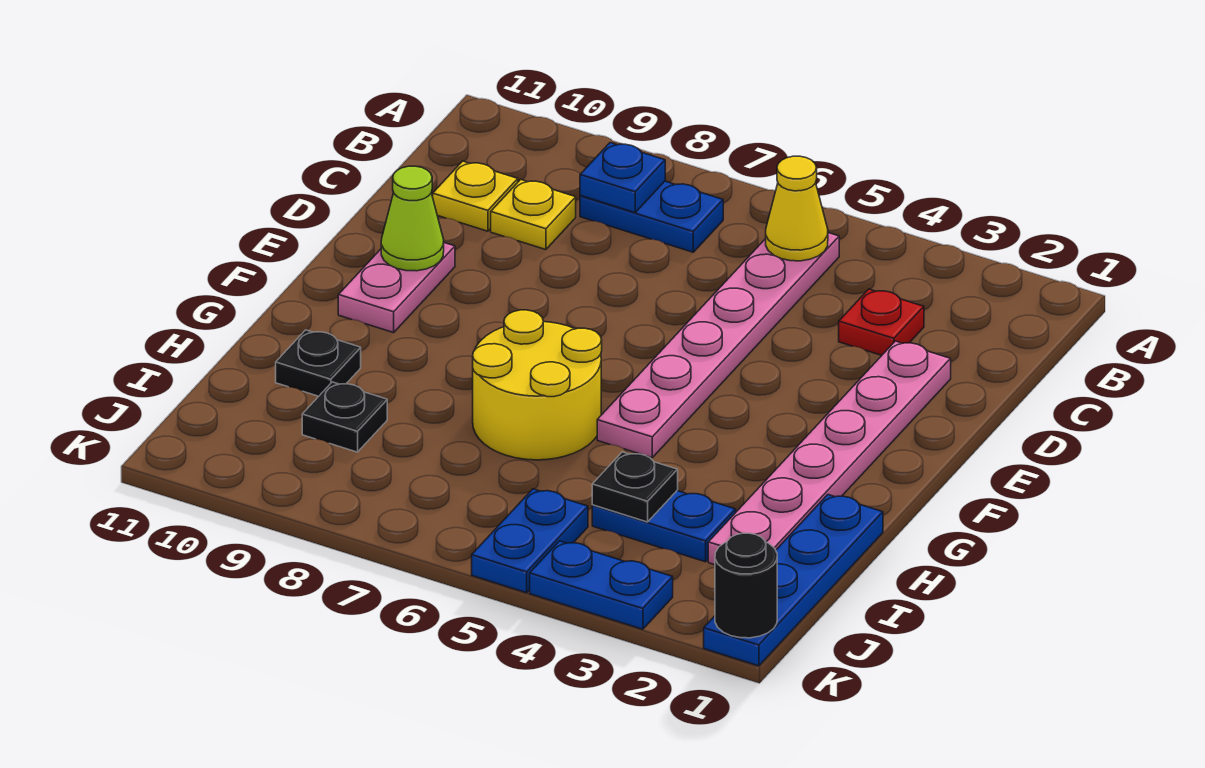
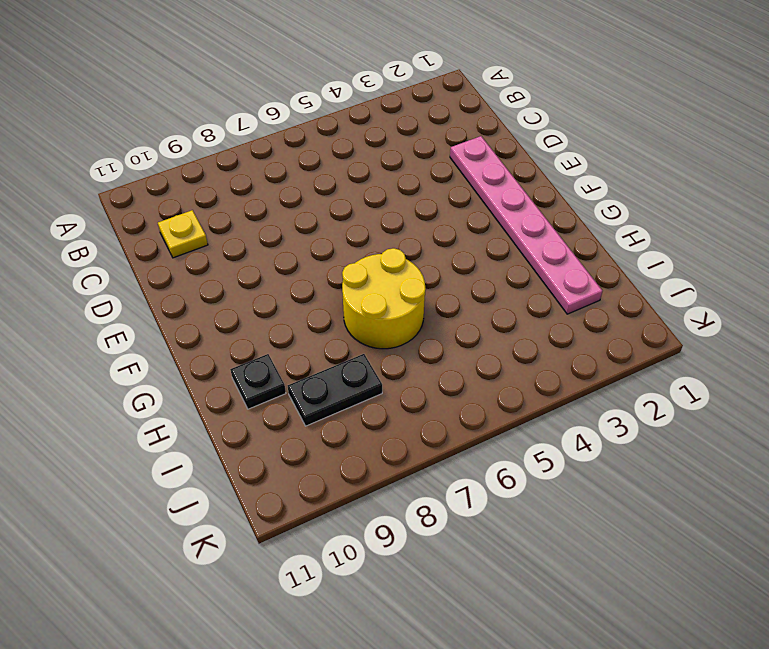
black 1x2 plate [288,354,382,426] -> black 1x1 plate [302,382,387,452]
none -> pink 1x6 plate [597,233,839,458]
none -> blue 1x2 plate [580,181,723,252]
none -> red 1x1 plate [839,289,924,355]

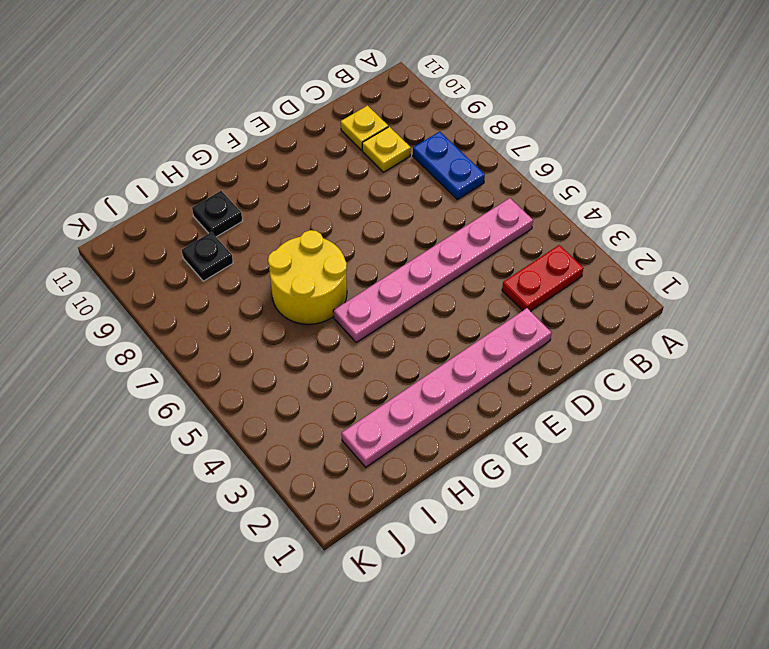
red 1x2 plate [502,245,584,311] -> red 1x1 plate [839,289,924,355]
none -> pink 1x2 plate [338,243,455,333]
none -> blue 1x4 plate [704,495,883,666]
none -> blue 1x2 plate [592,491,736,562]

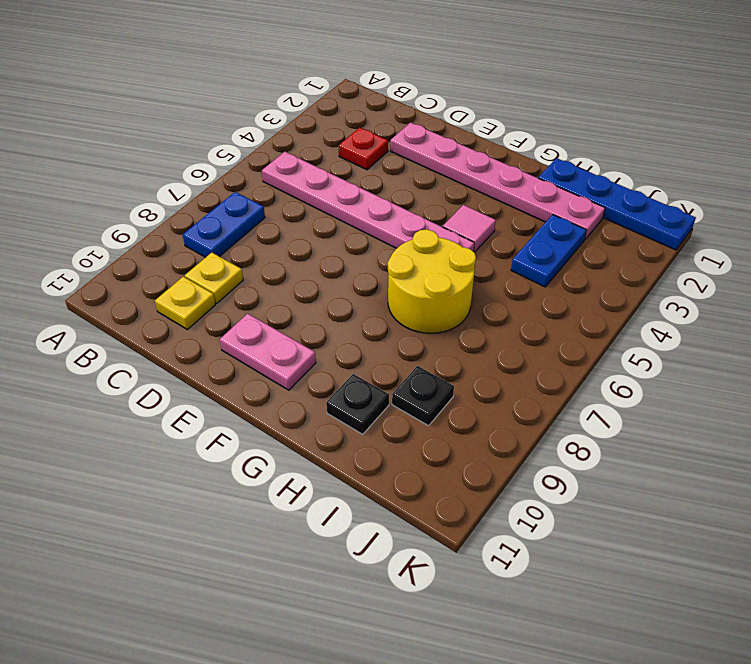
pink 1x1 tile [443,205,496,252] -> none
none -> blue 1x2 plate [472,489,588,593]
none -> blue 1x2 plate [530,541,673,629]
none -> yellow 1x1 cone [766,156,828,261]

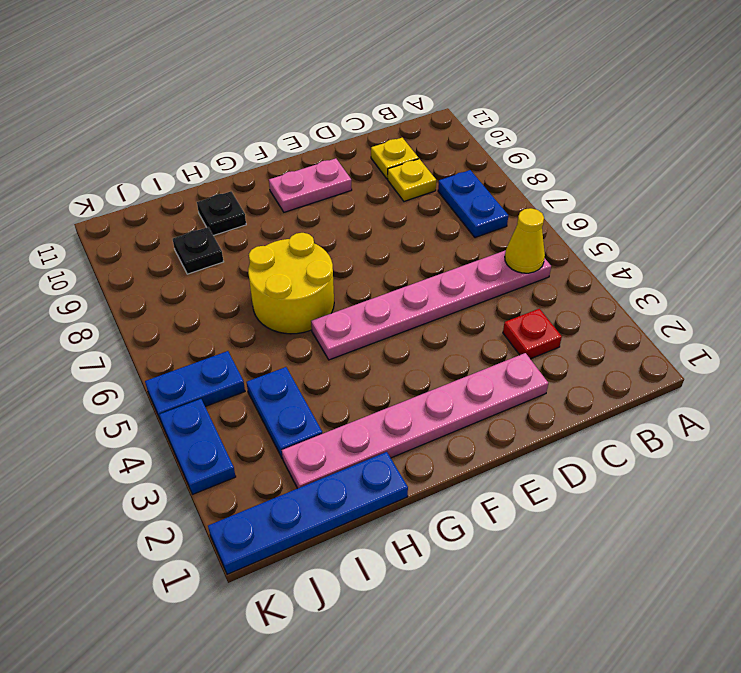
none -> blue 1x1 plate [580,143,665,212]
none -> lime 1x1 cone [381,166,444,271]
none -> black 1x1 plate [592,452,678,522]

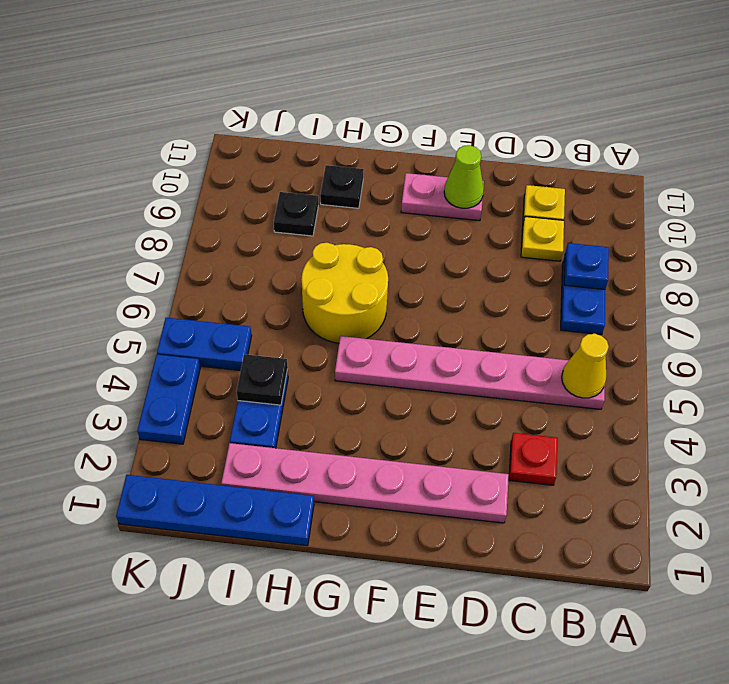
none -> black 1x1 round brick [715,533,777,638]

